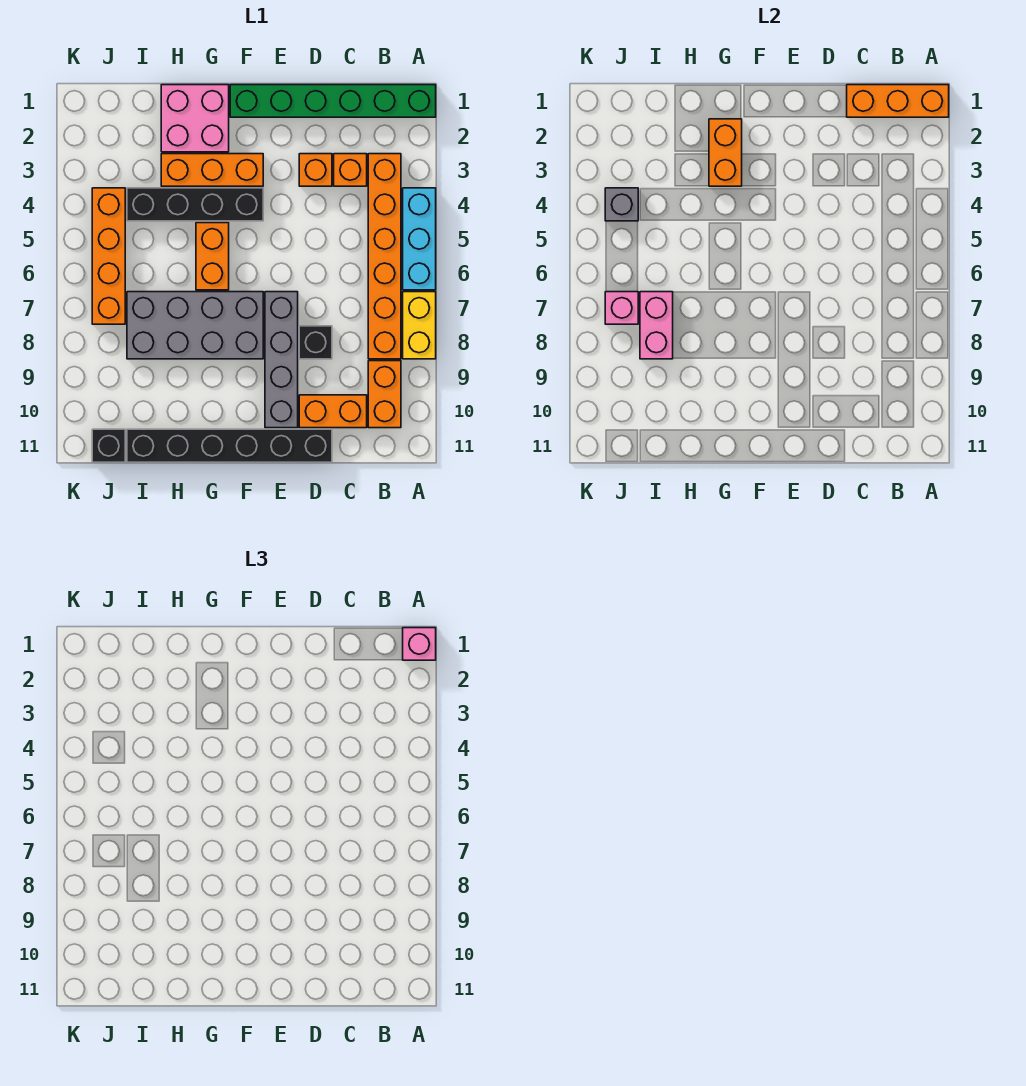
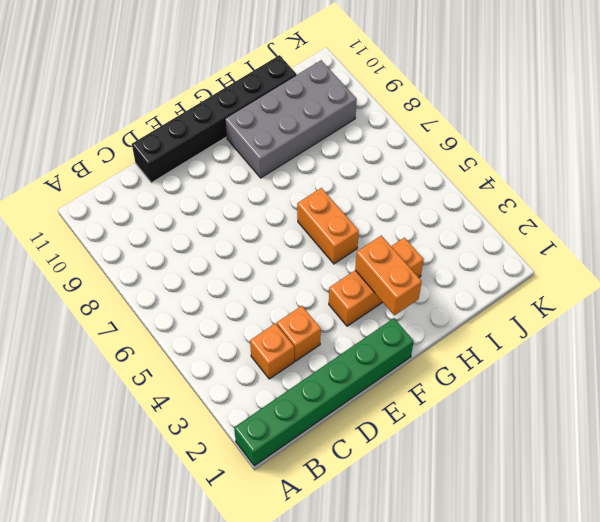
grey 2x4 brick [225,60,357,178] -> grey 2x4 brick moved to [127,292,263,359]
none -> cyan 1x3 brick [403,188,436,290]
none -> yellow 1x2 brick [403,292,436,359]
none -> orange 1x6 brick [368,154,401,359]

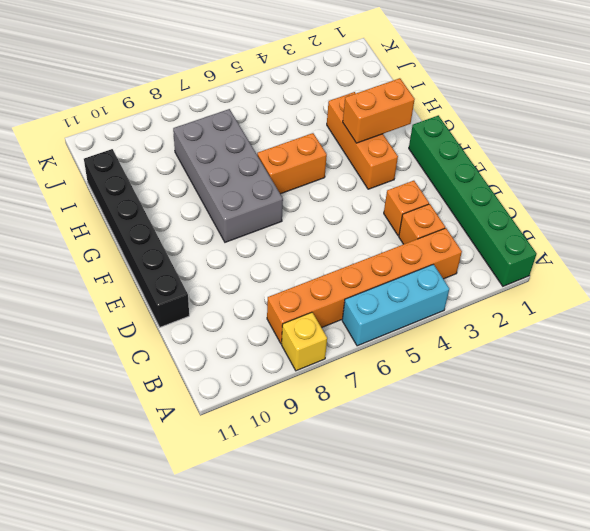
yellow 1x1 brick [282,312,327,371] -> yellow 1x2 brick [403,292,436,359]
none -> orange 1x2 brick [368,361,401,428]
none -> orange 1x2 brick [299,395,367,428]
none -> black 1x1 brick [299,326,332,359]

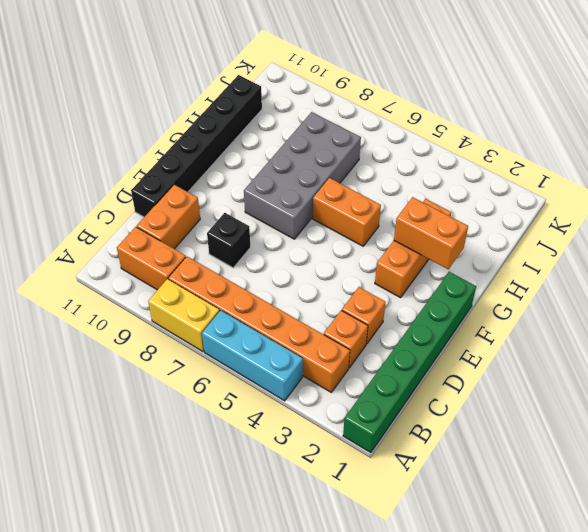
none -> grey 1x4 brick [265,292,298,428]
none -> black 1x4 brick [127,188,263,221]
none -> pink 2x2 brick [161,85,229,152]

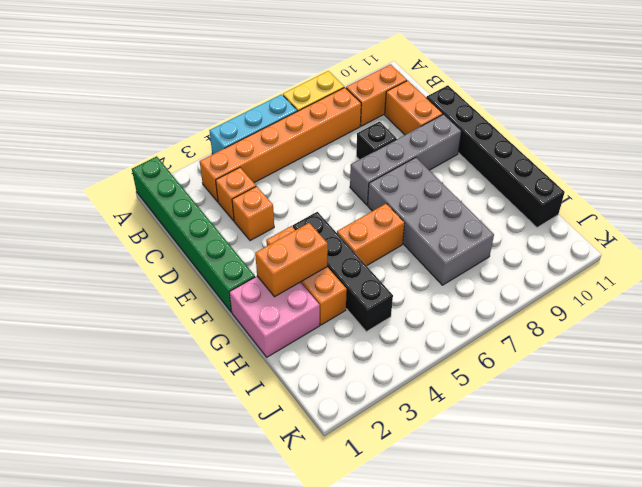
none -> orange 1x4 brick [92,188,125,324]
none -> black 1x1 brick [92,429,125,462]
none -> orange 1x3 brick [847,85,949,117]

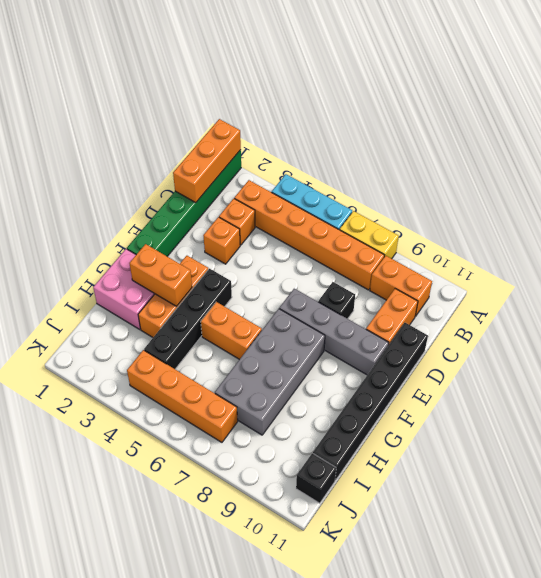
none -> pink 1x2 brick [640,292,673,359]
none -> grey 1x1 brick [605,188,638,221]
none -> pink 1x1 brick [605,292,638,324]

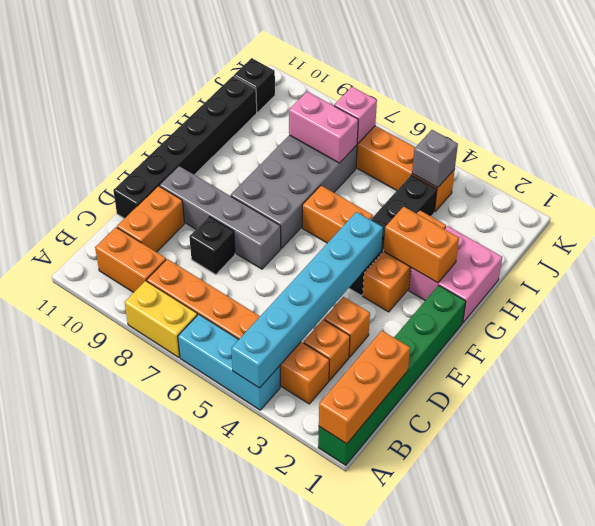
cyan 1x6 brick [231,212,383,388] -> none
none -> pink 1x1 brick [403,628,436,660]

